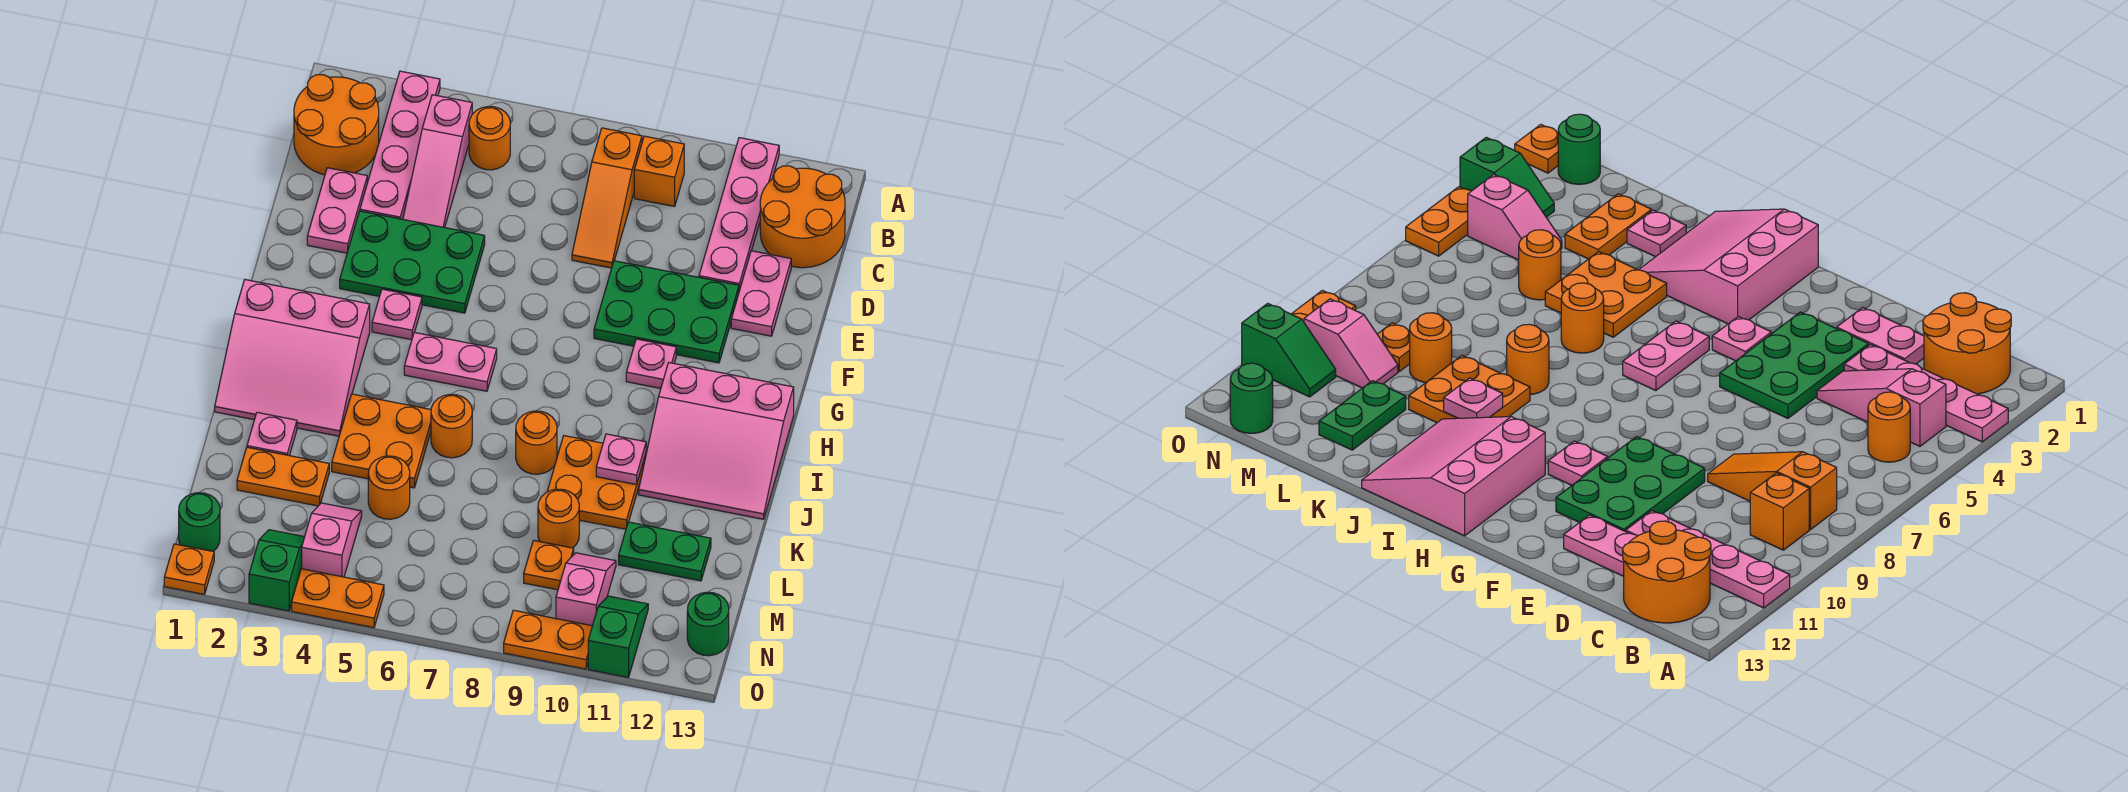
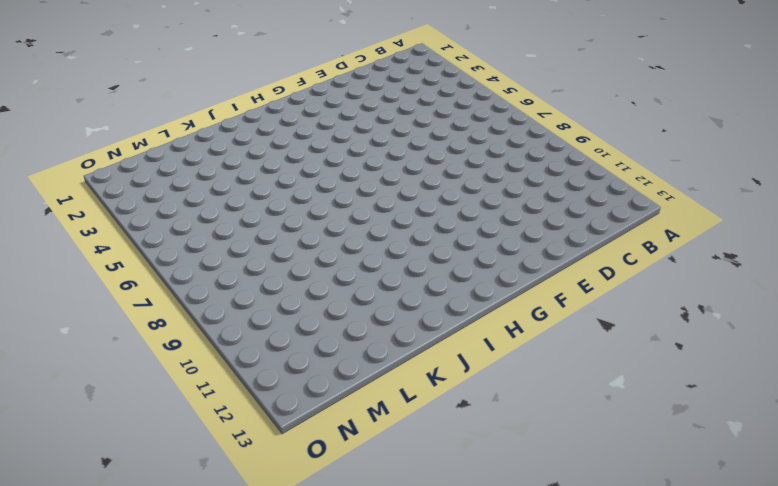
none -> pink 1x4 plate [360,71,440,219]
none -> pink 1x4 plate [699,138,779,290]
none -> orange 2x2 round brick [294,75,379,175]
none -> pink 1x3 slope [403,95,472,228]

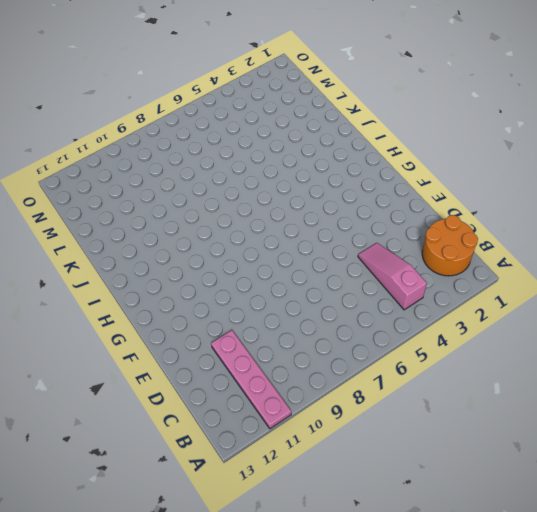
none -> pink 1x4 plate [360,71,440,219]
none -> orange 1x1 round brick [469,106,510,170]
none -> orange 1x3 slope [572,128,642,268]
none -> orange 1x1 brick [634,136,684,206]

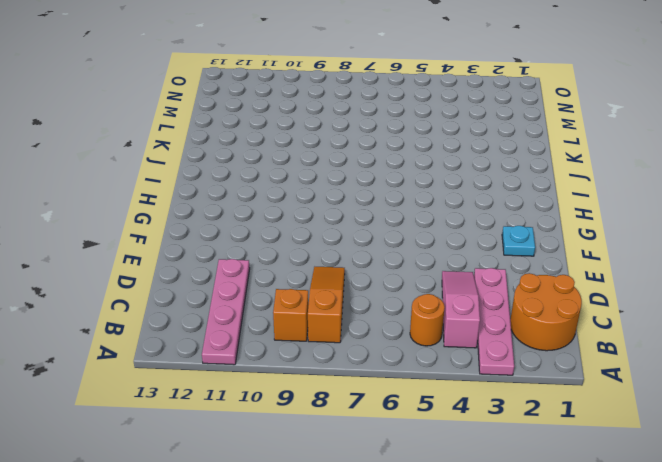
cyan 1x1 plate [502,226,535,256] -> none
none -> orange 2x2 round brick [760,166,845,268]
none -> pink 1x2 plate [307,168,367,253]
none -> pink 1x2 plate [731,251,791,336]
none -> green 2x3 plate [340,211,485,313]

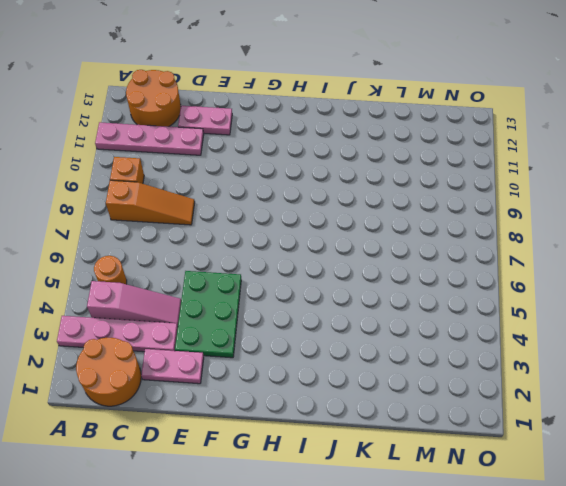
none -> green 2x3 plate [594,261,739,363]
none -> pink 1x1 plate [372,289,422,340]
none -> pink 1x1 plate [626,339,676,388]
none -> pink 3x3 slope [215,280,370,436]

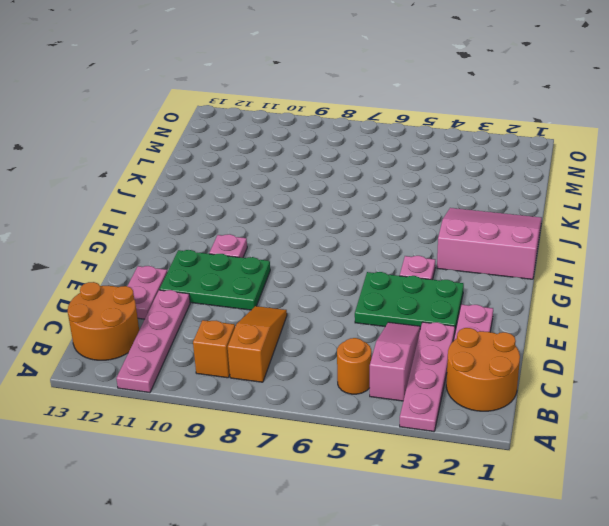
none -> pink 1x2 plate [404,332,497,391]
none -> pink 3x3 slope [639,363,794,519]
none -> orange 2x2 plate [332,394,431,488]
none -> orange 1x1 round brick [431,394,472,458]

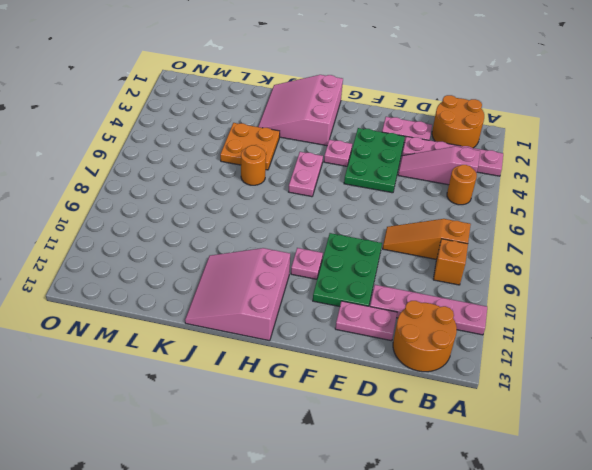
none -> orange 1x1 round brick [516,411,557,474]
none -> orange 2x2 plate [547,436,646,529]
none -> pink 1x1 plate [247,412,297,456]
none -> orange 1x2 plate [237,447,329,506]

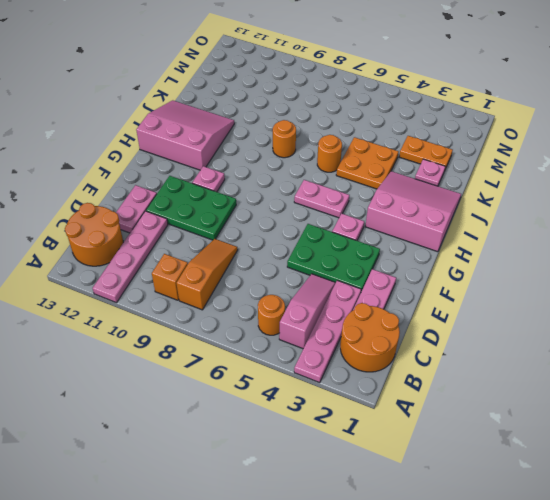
none -> orange 2x2 plate [547,436,646,529]
none -> orange 1x1 round brick [368,456,410,519]
none -> orange 1x1 round brick [538,489,579,548]
none -> green 1x2 plate [619,522,711,581]

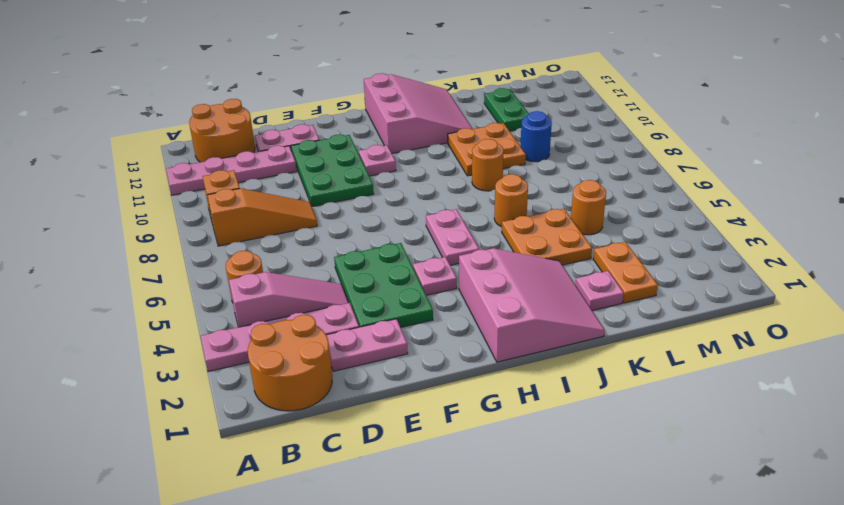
blue 1x1 round brick [520,111,552,162] -> orange 1x1 round brick [538,489,579,548]
none -> pink 1x2 slope [302,503,362,577]
none -> orange 1x1 plate [524,540,574,590]
none -> pink 1x2 slope [556,553,616,626]
none -> green 1x1 round brick [179,493,220,551]

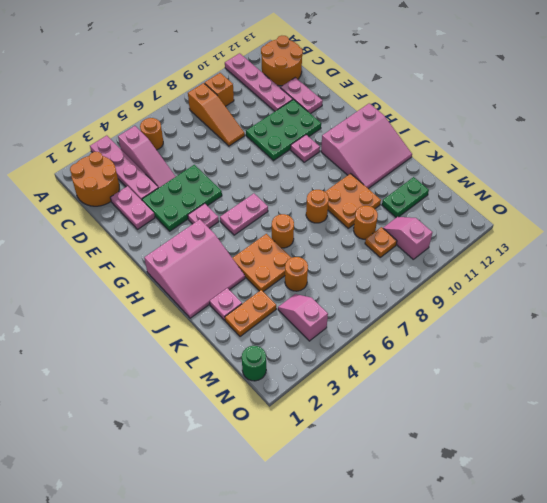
none -> green 1x2 slope [249,530,304,611]
none -> green 1x2 slope [588,596,648,677]
none -> green 1x1 round brick [687,592,729,656]
none -> orange 1x1 plate [164,544,214,594]

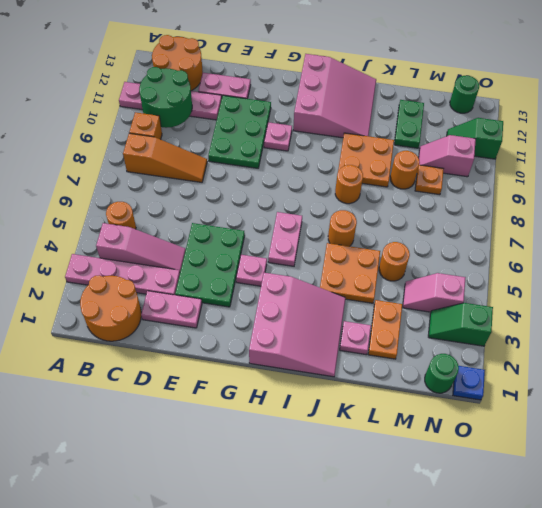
green 2x2 round brick [139,67,192,128] -> none
blue 1x1 plate [453,366,485,400] -> orange 1x1 plate [164,544,214,594]
none -> orange 1x2 plate [292,569,384,628]
none -> orange 1x2 plate [504,610,592,669]
none -> pink 1x1 plate [596,434,646,485]

